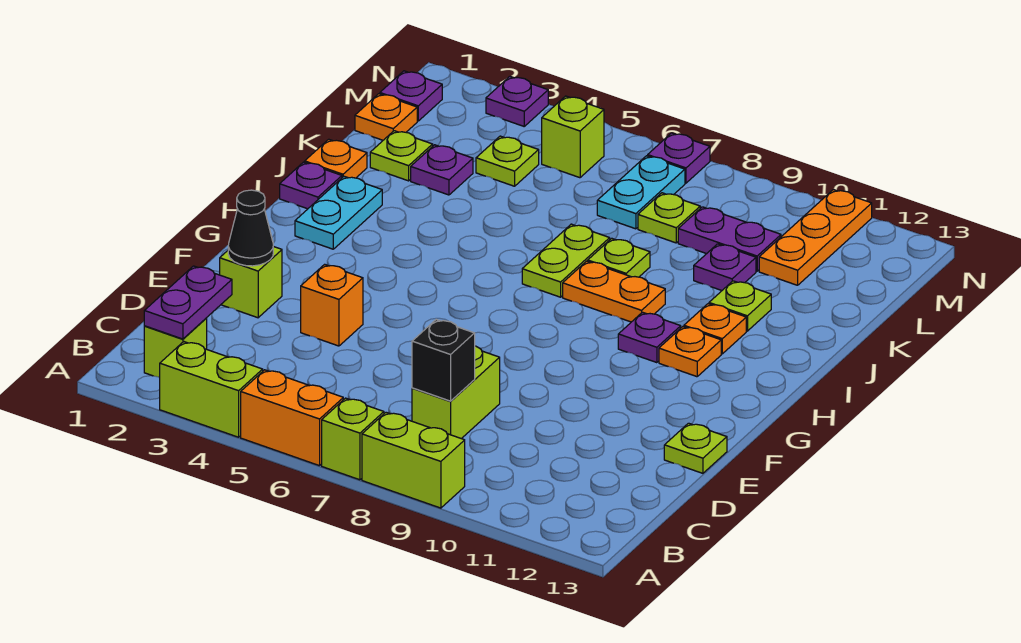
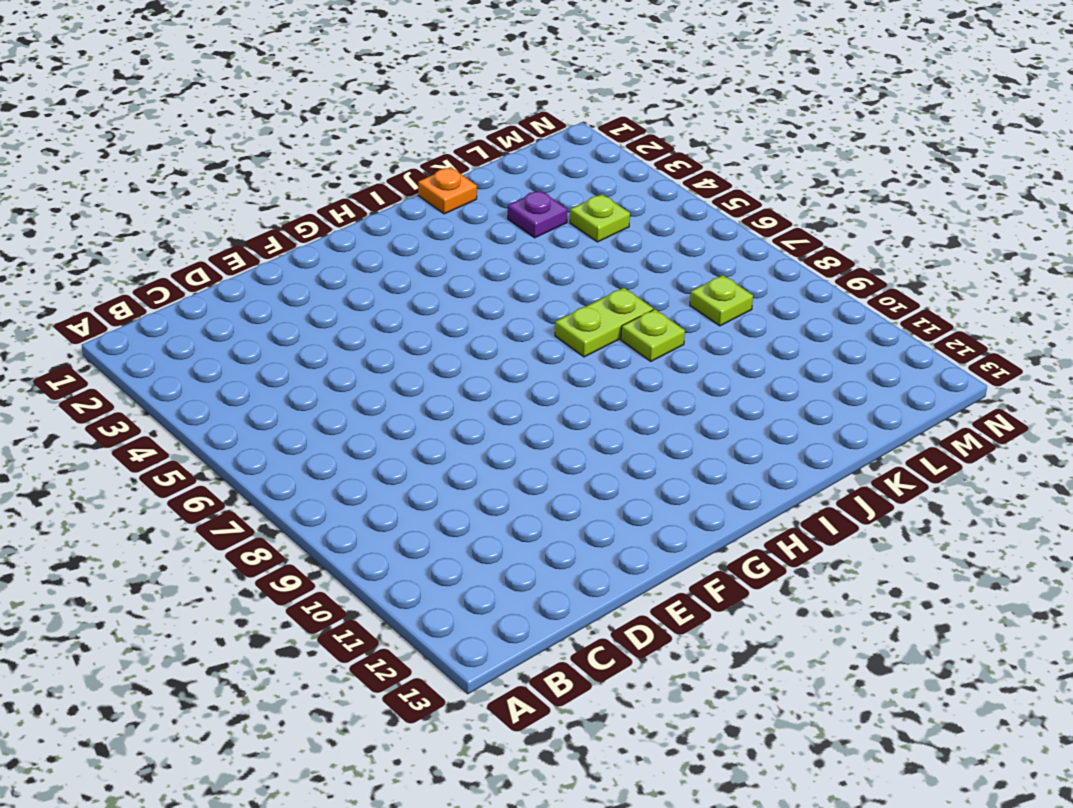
none -> lime 1x2 brick [160,342,263,437]
none -> orange 1x2 brick [241,370,343,466]
none -> lime 1x1 brick [322,398,384,480]
none -> lime 1x2 brick [362,412,465,508]

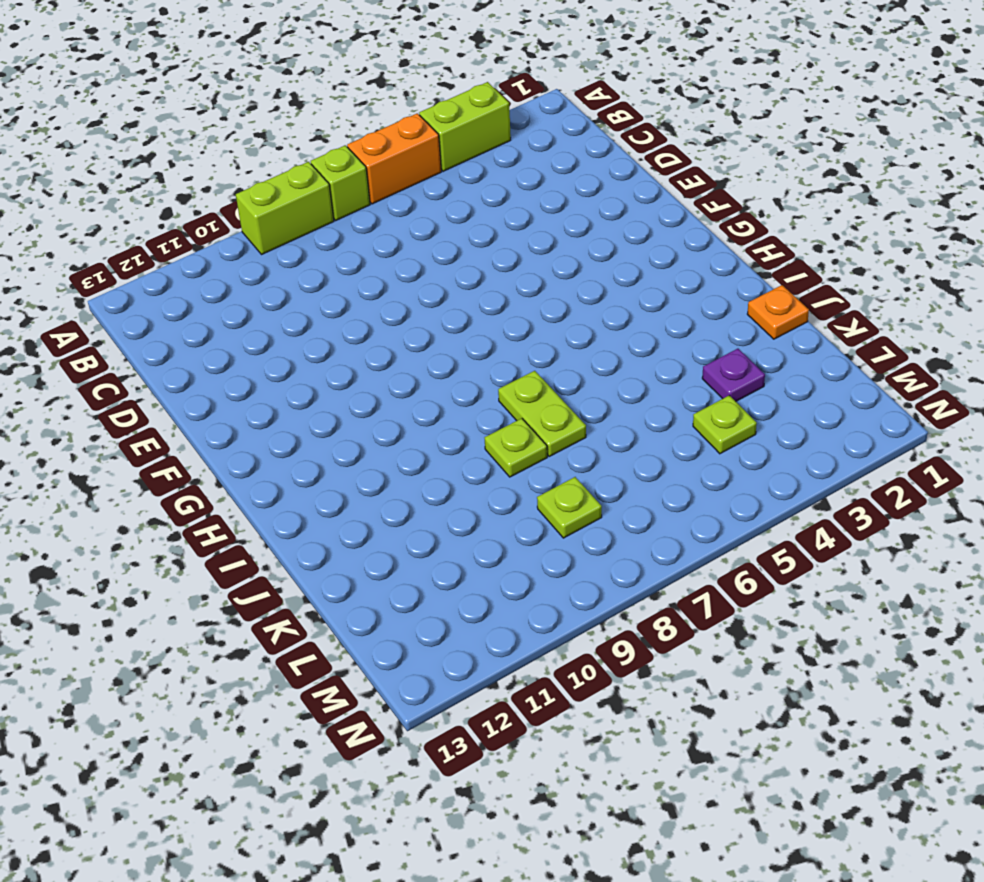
none -> lime 1x1 brick [144,318,207,378]
none -> lime 1x2 brick [412,346,500,439]
none -> lime 1x1 brick [220,246,282,318]
none -> orange 1x1 brick [301,264,363,346]

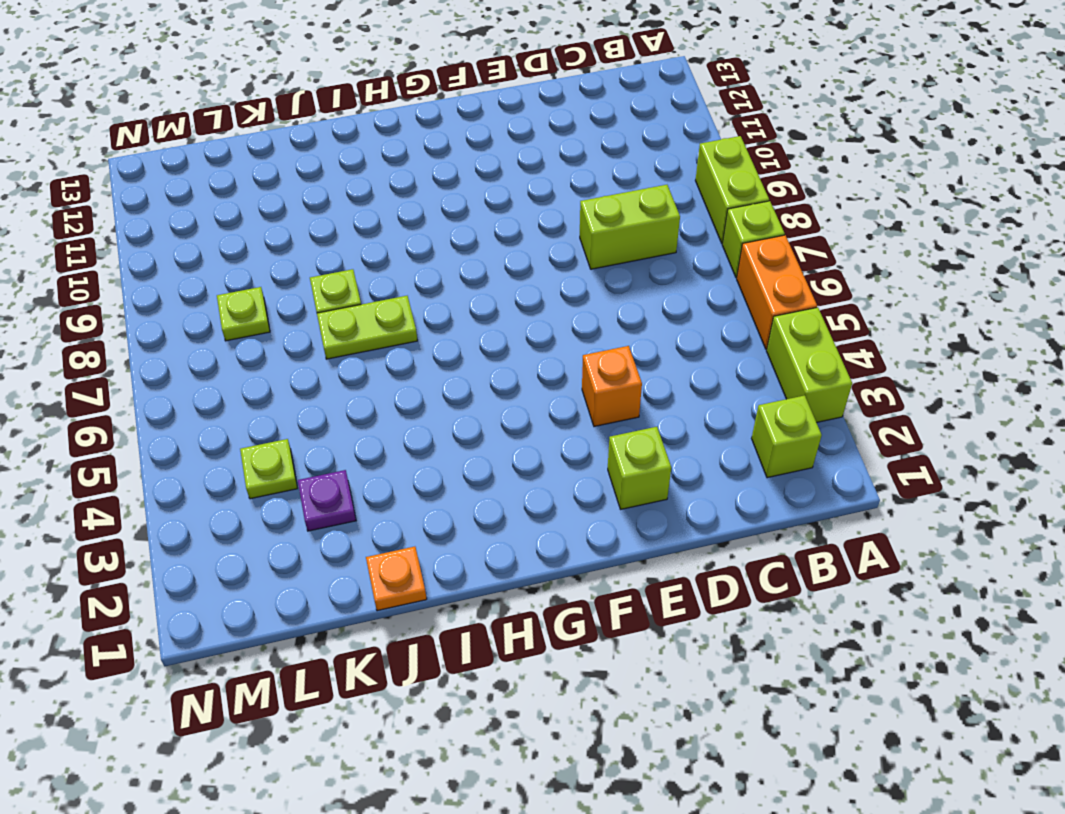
none -> lime 1x1 plate [664,423,727,473]
none -> cyan 1x2 plate [295,176,382,249]
none -> purple 1x1 plate [618,312,681,363]
none -> orange 1x1 plate [659,327,721,377]

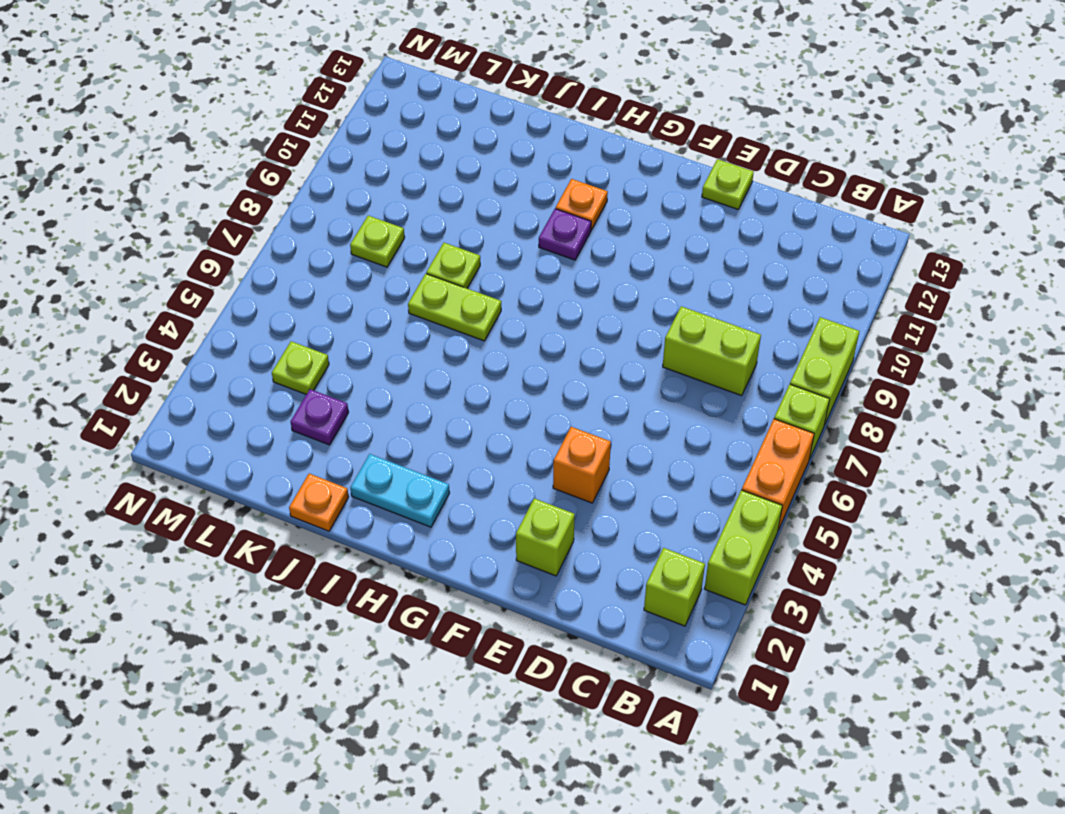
none -> purple 1x1 plate [280,162,342,209]
none -> orange 1x2 plate [563,261,665,322]
none -> orange 1x1 plate [684,304,746,354]
none -> lime 1x1 plate [709,281,771,331]

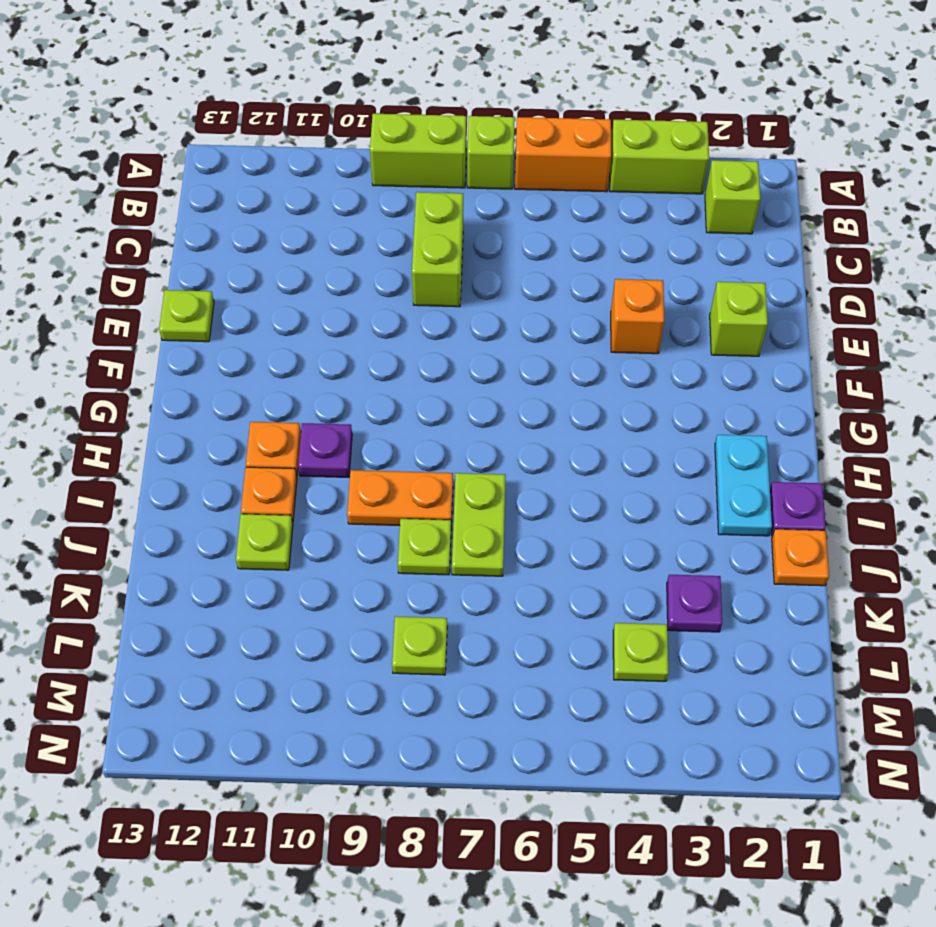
none -> lime 1x1 plate [370,131,433,181]
none -> purple 1x1 plate [694,244,756,290]
none -> orange 1x1 plate [355,94,417,140]
none -> cyan 1x2 plate [597,156,685,229]

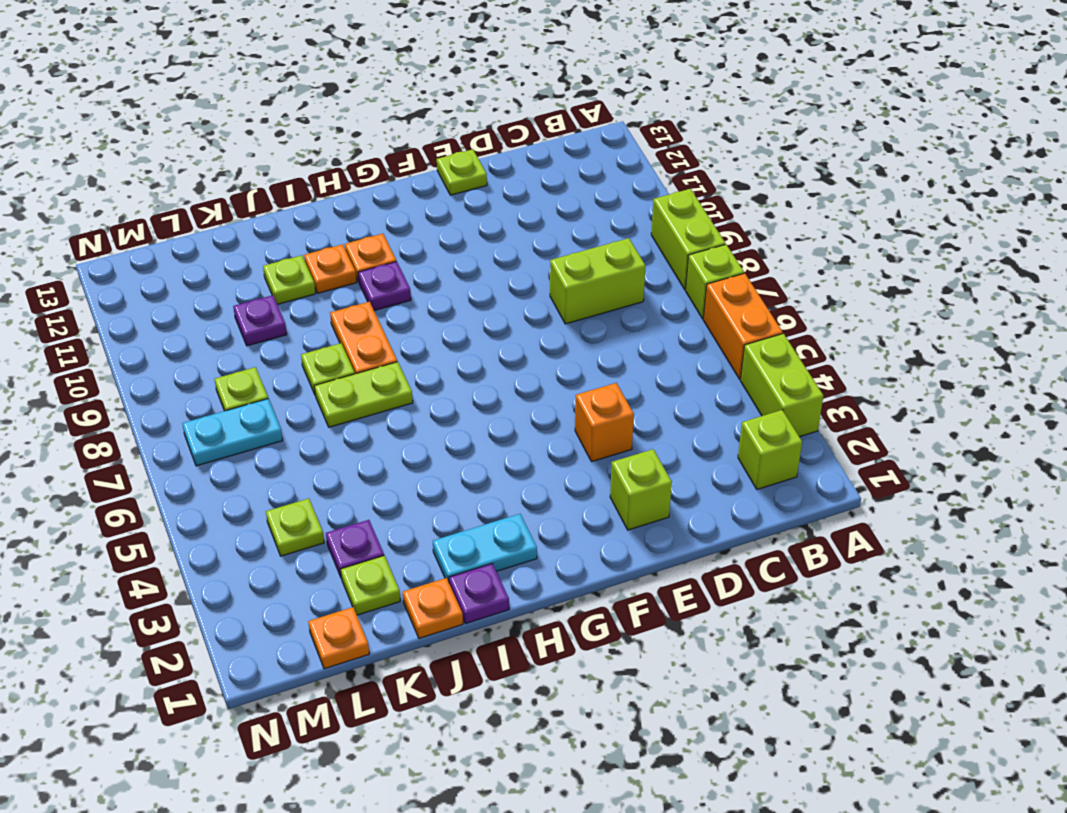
none -> purple 1x2 plate [678,207,781,271]
none -> orange 1x3 plate [759,190,872,285]
none -> purple 1x1 plate [380,71,442,121]
none -> lime 1x1 brick [542,96,604,178]

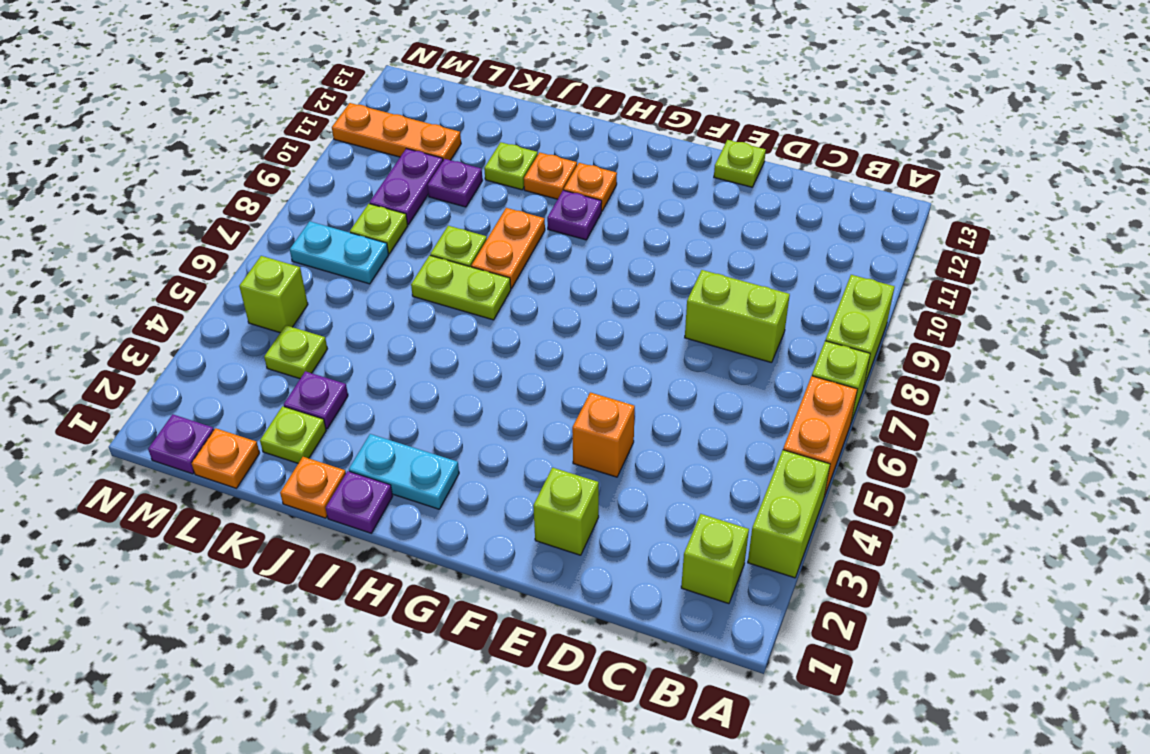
none -> purple 1x1 plate [486,77,548,126]
none -> purple 1x1 plate [648,133,710,183]
none -> purple 1x2 plate [144,266,232,339]
none -> black 1x1 brick [412,320,475,401]

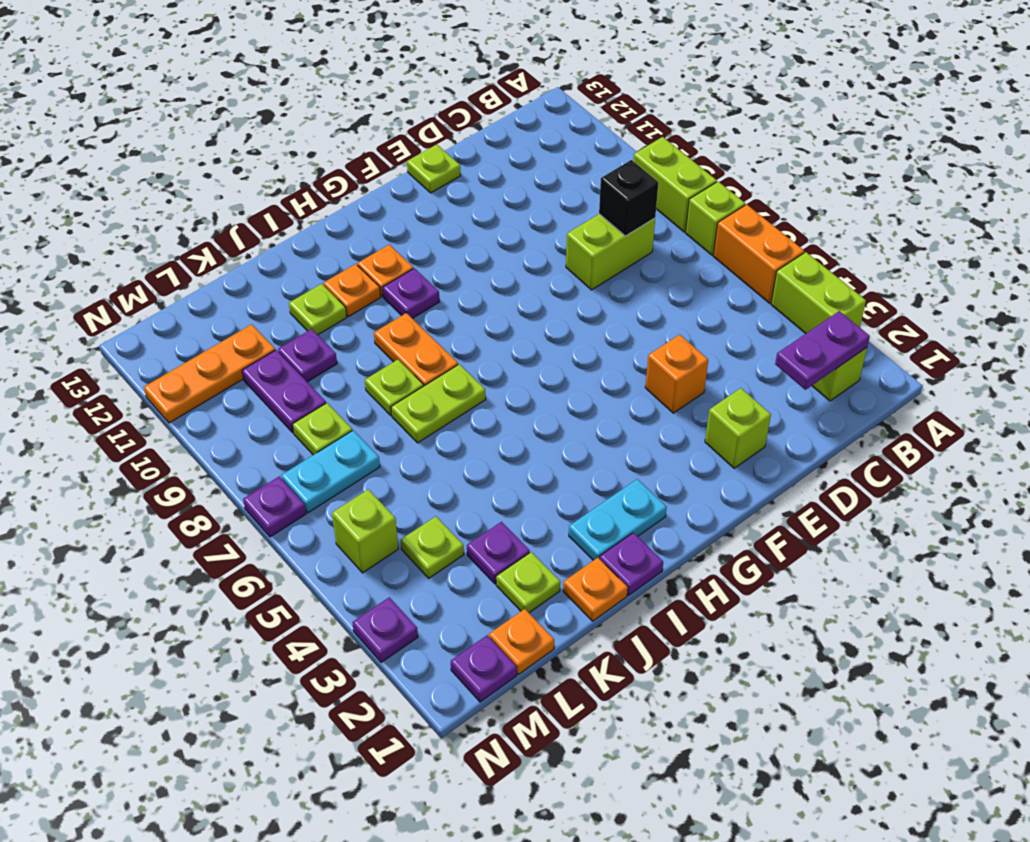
none -> black 1x1 cone [228,190,273,266]

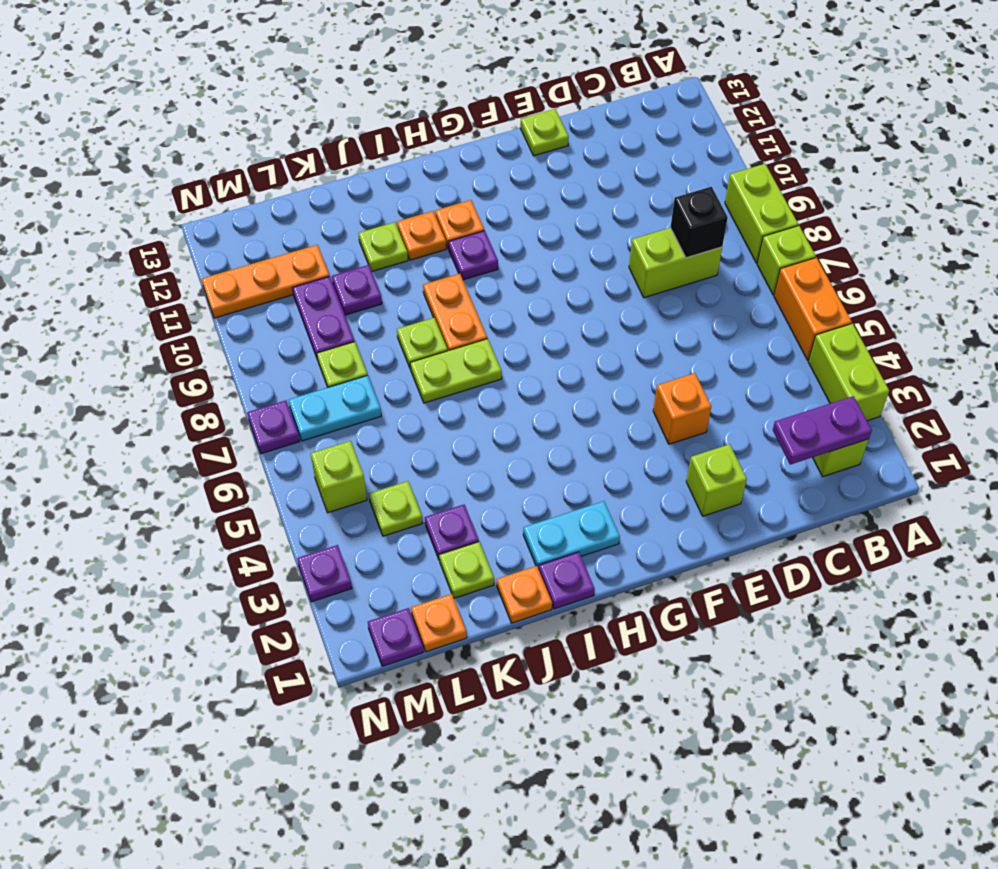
none -> black 1x1 cone [228,190,273,266]

